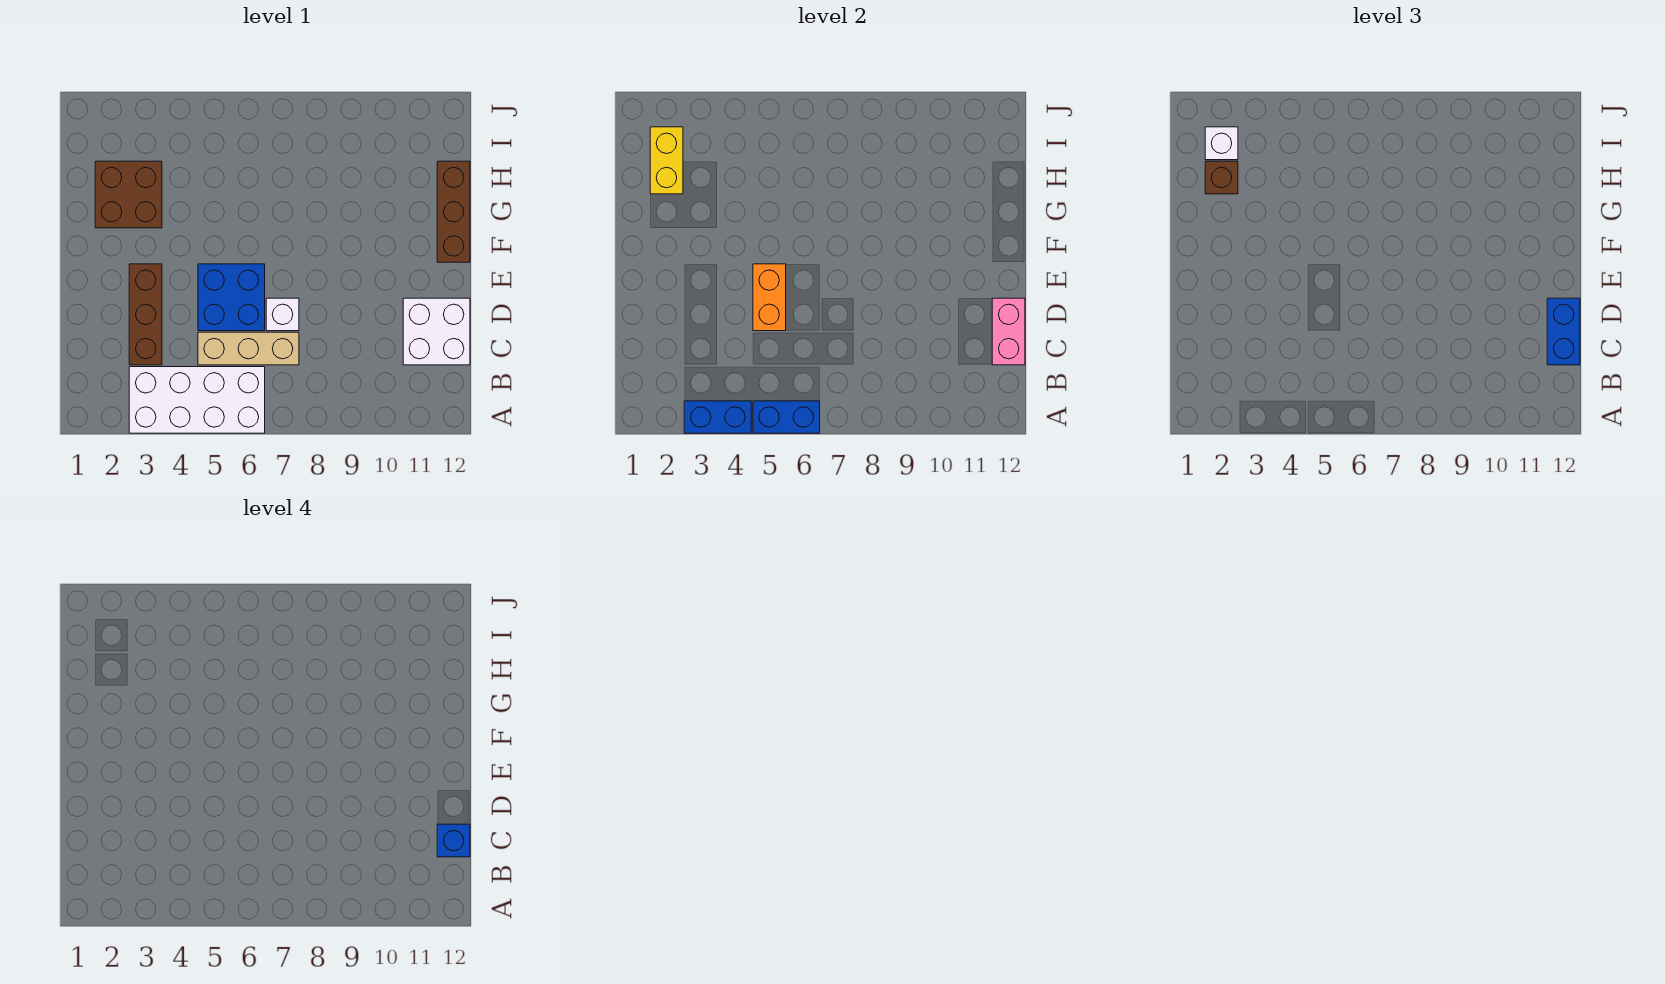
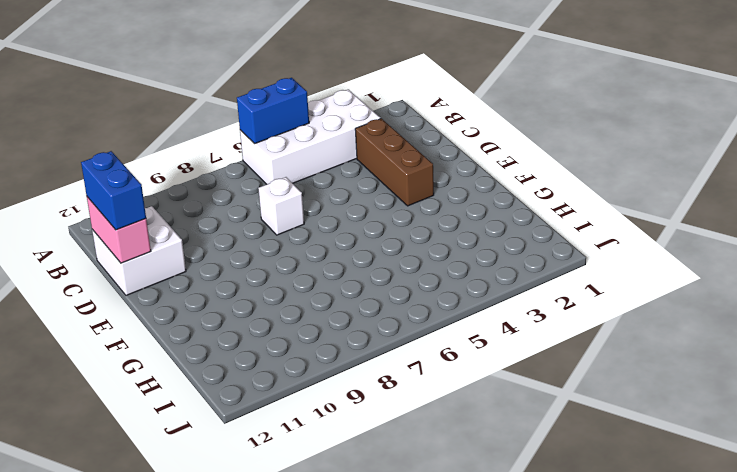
none -> tan 1x3 brick [198,332,299,365]
none -> blue 2x2 brick [198,264,265,331]
none -> brown 1x3 brick [437,161,470,262]

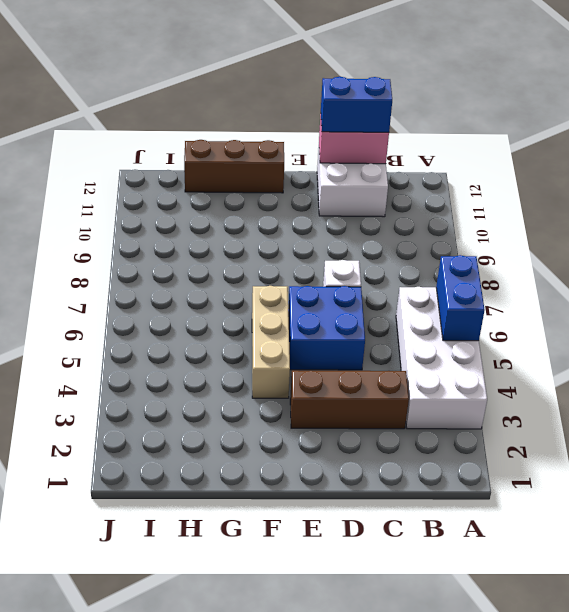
tan 1x3 brick [252,286,290,398] -> tan 1x3 brick moved to [198,332,299,365]
none -> brown 2x2 brick [95,161,162,228]
none -> blue 1x2 brick [684,401,751,433]
none -> orange 1x2 brick [753,264,786,331]

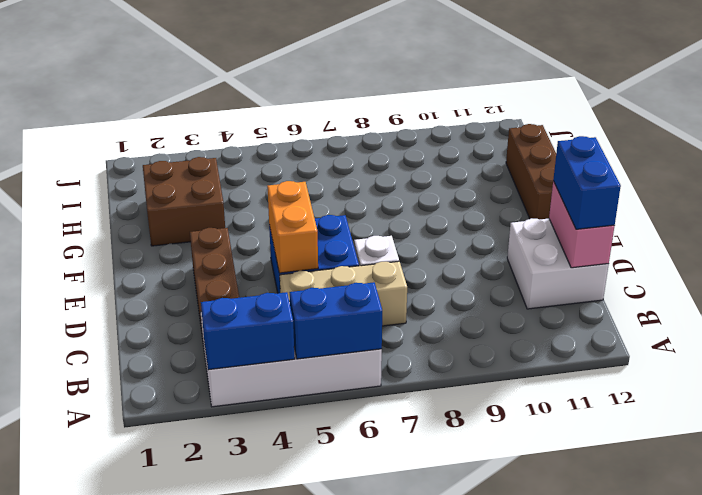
none -> yellow 1x2 brick [650,127,683,194]
none -> brown 1x1 brick [1205,161,1238,194]
none -> white 1x1 brick [1205,127,1238,160]

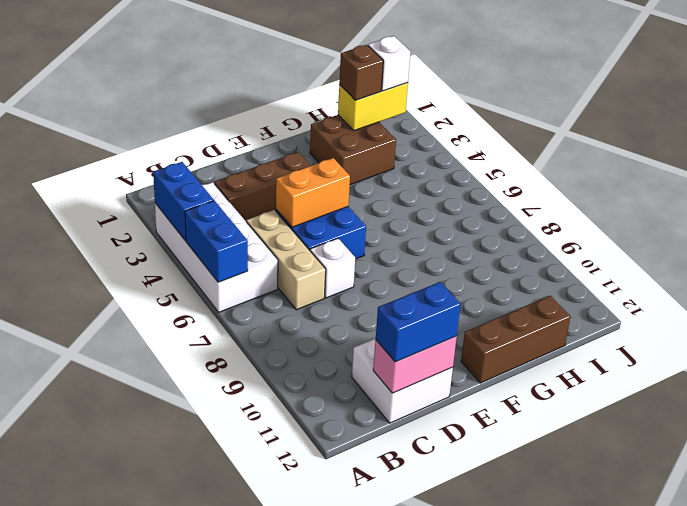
none -> blue 1x1 brick [437,824,470,857]

